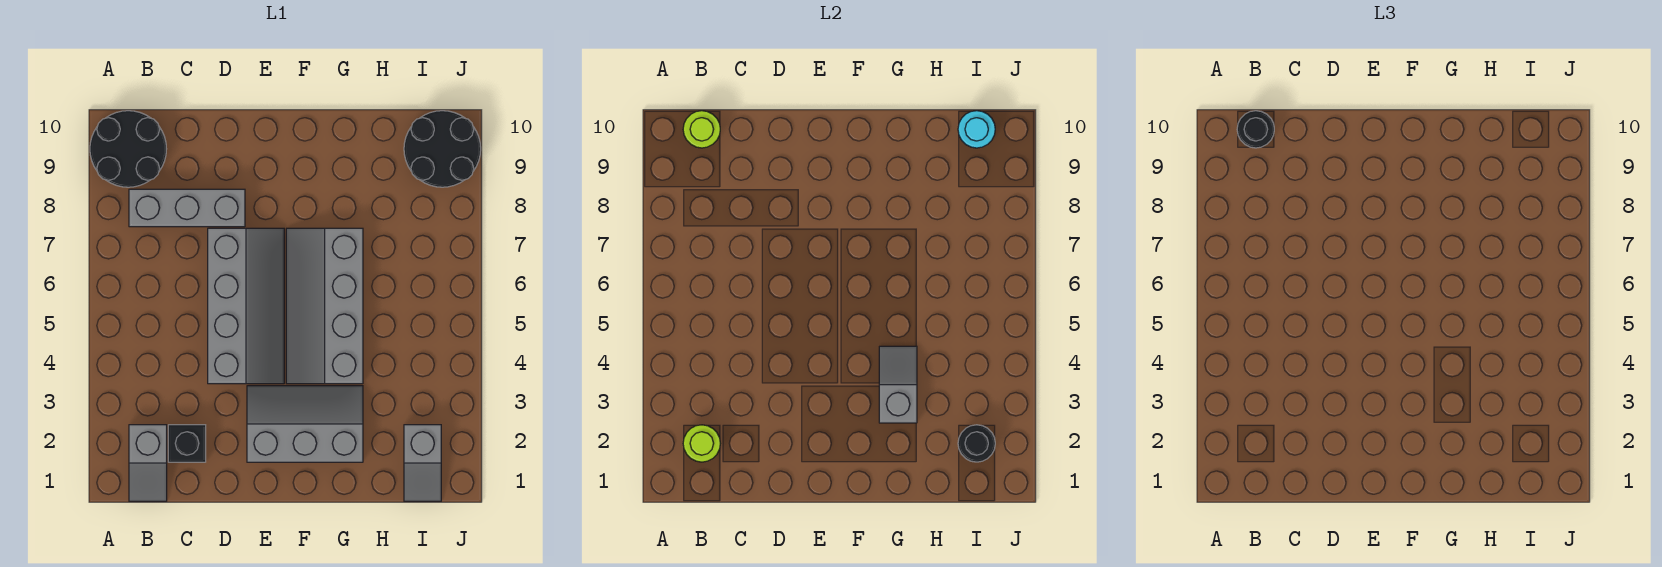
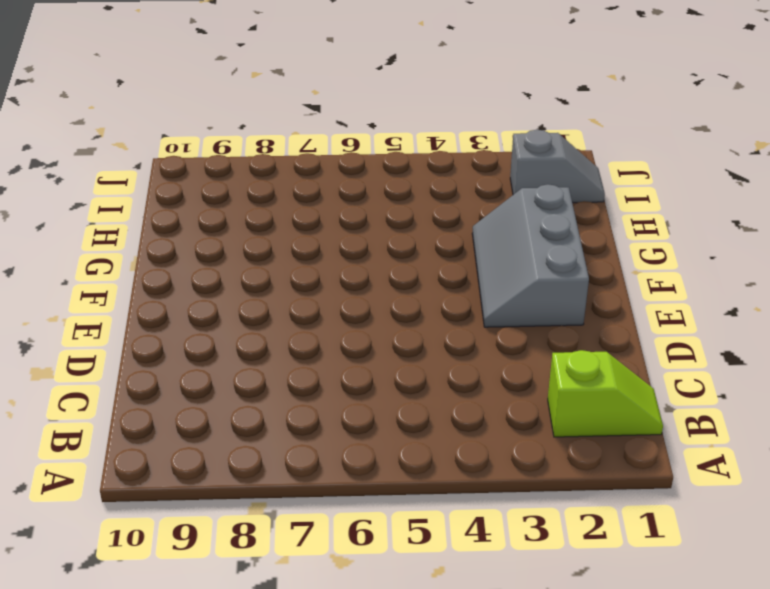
lime 1x2 slope [548,350,663,437] -> grey 1x2 slope [129,425,167,501]
none -> black 2x2 round brick [90,111,166,187]
none -> grey 1x3 brick [129,189,245,227]
none -> black 1x1 brick [168,425,206,462]

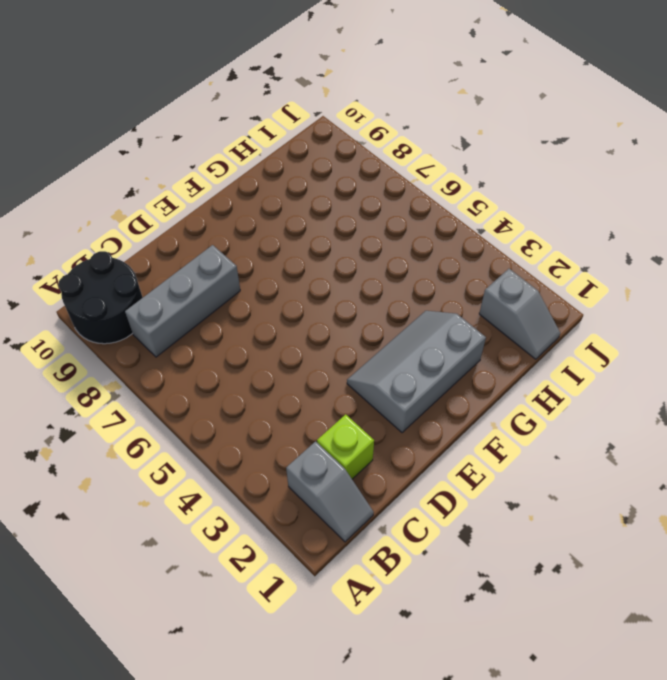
lime 1x1 brick [317,414,374,479] -> black 1x1 brick [168,425,206,462]
none -> grey 2x4 slope [208,228,284,384]
none -> grey 2x4 slope [286,228,363,384]
none -> black 2x2 round brick [404,111,481,187]

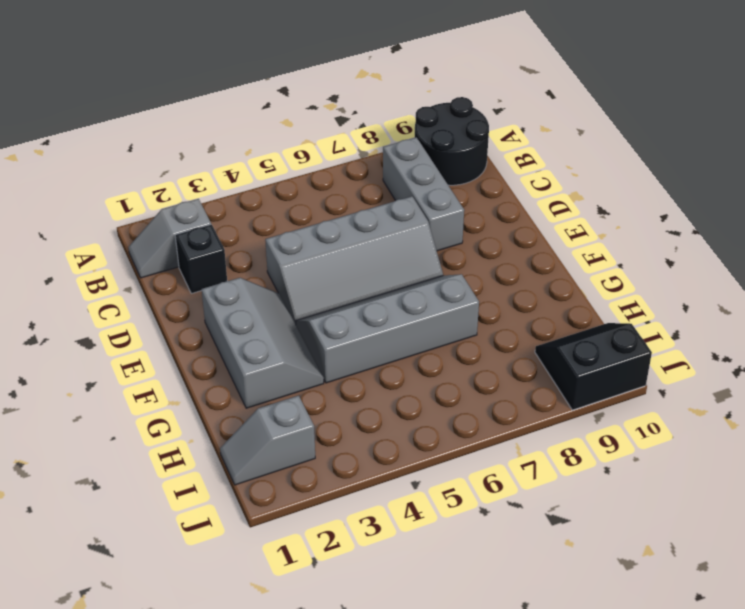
black 2x2 slope [535,323,652,410] -> black 2x2 round brick [404,111,481,187]
none -> lime 1x1 round brick [683,425,720,462]
none -> lime 1x1 round brick [683,111,720,148]
none -> grey 1x2 slope [879,346,917,423]

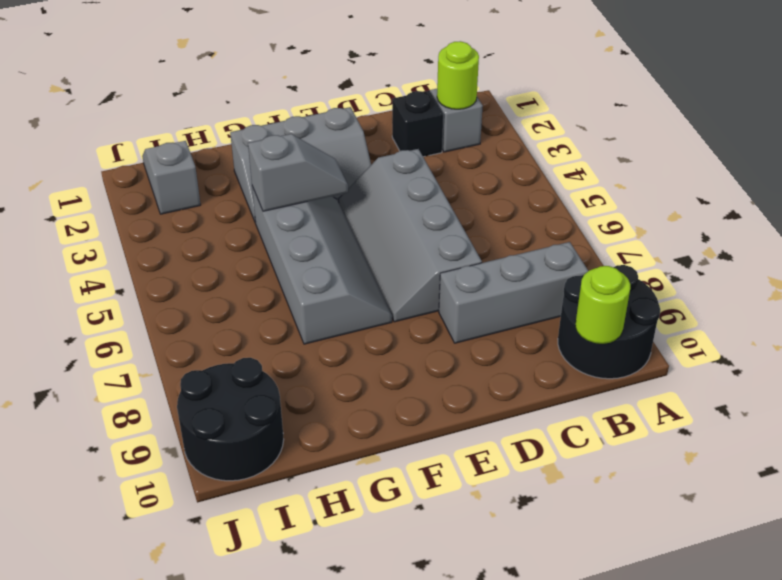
grey 1x2 slope [248,134,348,211] -> grey 1x2 slope turned to [879,346,917,423]
none -> black 1x1 round brick [958,425,995,462]
none -> cyan 1x1 round brick [958,111,995,148]
none -> black 1x1 round brick [1237,111,1274,148]

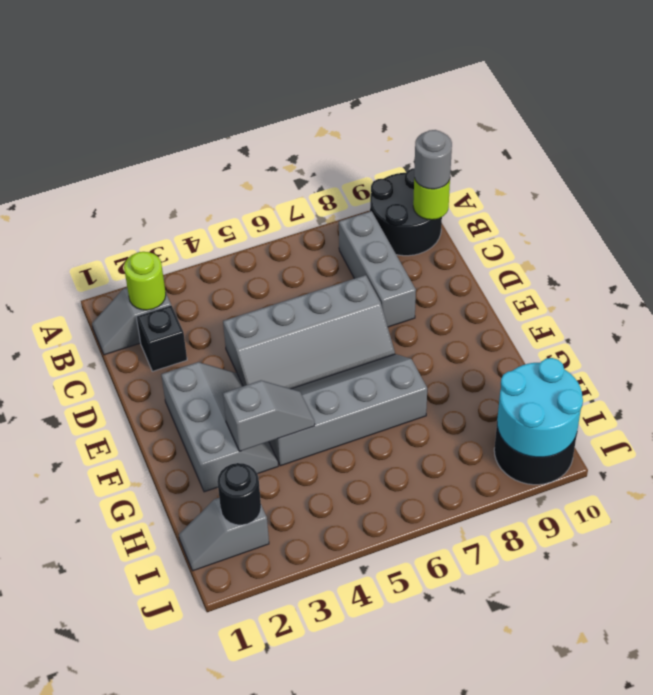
grey 1x1 round brick [414,130,452,189] -> black 1x1 round brick [1237,111,1274,148]
cyan 2x2 round brick [497,358,583,457] -> cyan 1x1 round brick [958,111,995,148]

